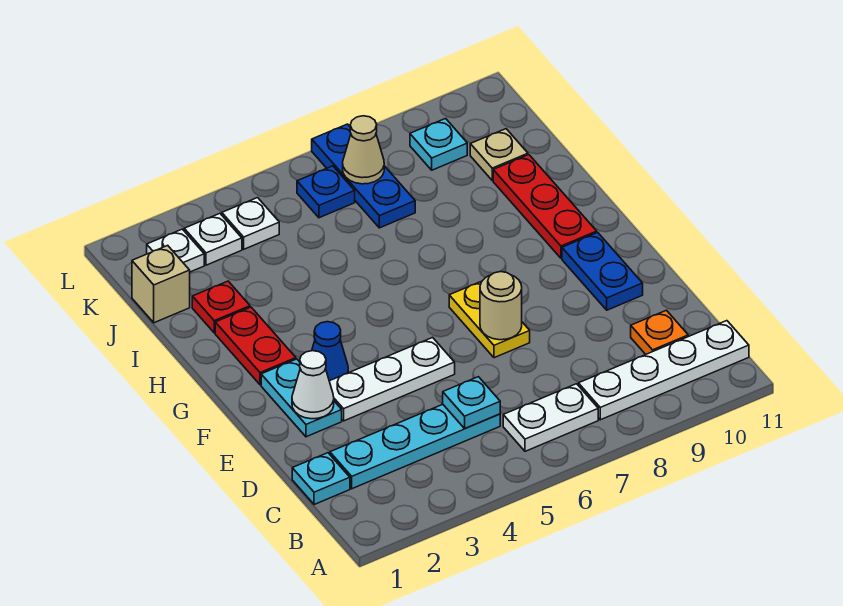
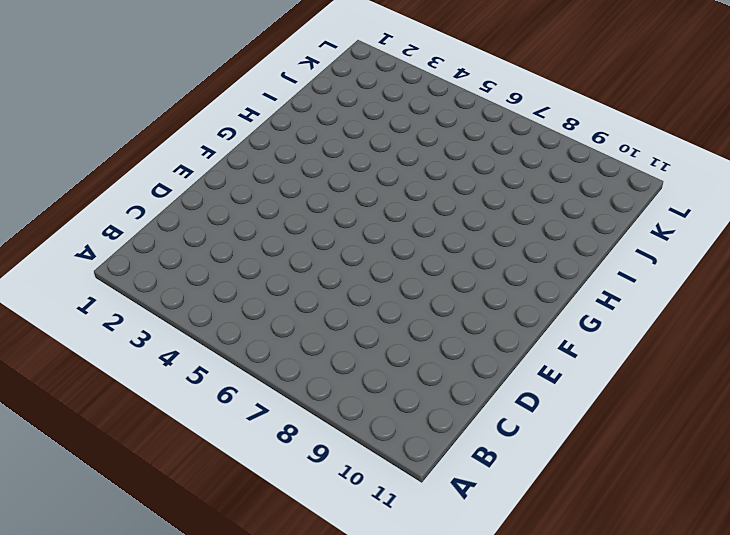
none -> white 1x2 plate [503,384,598,451]
none -> white 1x4 plate [578,321,749,420]
none -> cyan 1x1 plate [292,453,350,505]

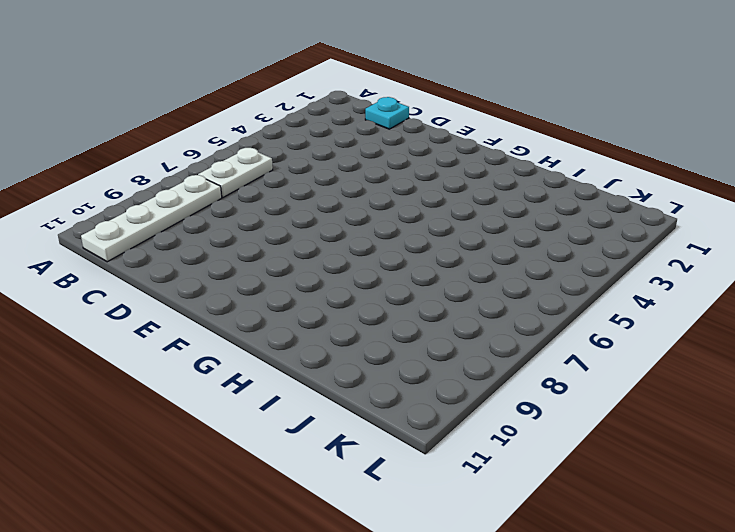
none -> cyan 1x4 plate [330,404,500,489]
none -> orange 1x1 plate [631,310,688,354]
none -> cyan 1x2 plate [261,359,342,437]

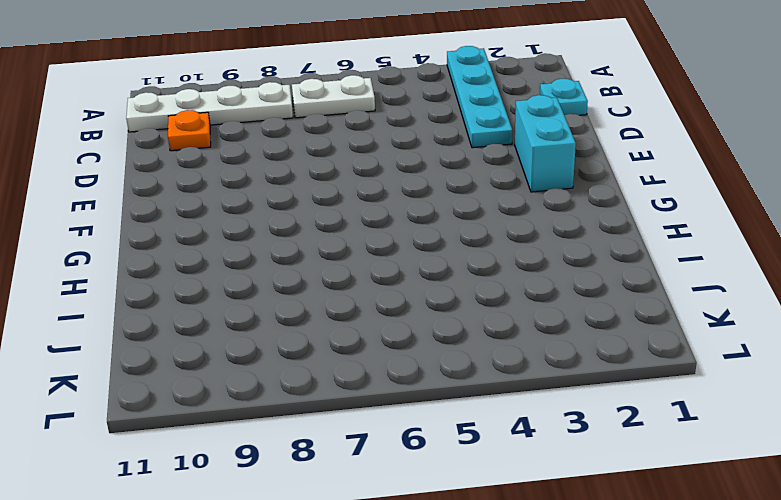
cyan 1x4 plate [447,46,512,148] -> cyan 1x4 plate turned to [330,404,500,489]
cyan 1x2 brick [515,95,576,192] -> cyan 1x2 plate [261,359,342,437]
none -> white 1x3 plate [329,338,455,421]
none -> yellow 1x2 plate [449,281,530,358]
none -> blue 1x2 plate [562,232,643,310]

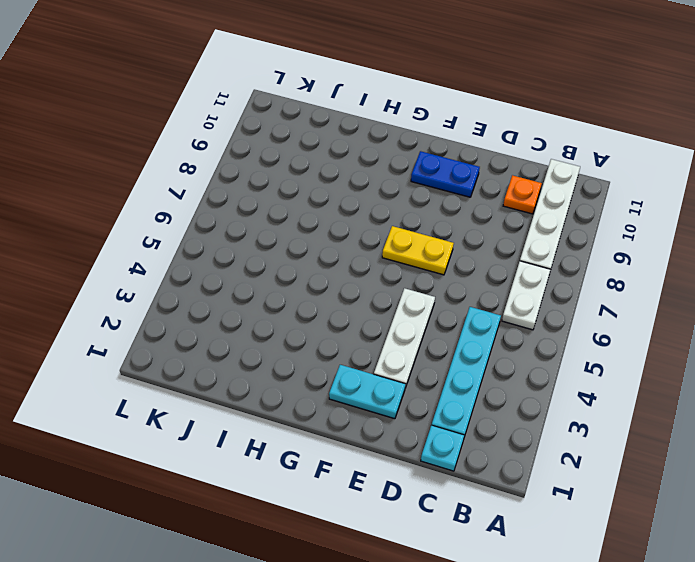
none -> blue 1x1 cone [312,322,348,381]
none -> red 1x2 plate [215,307,296,385]
none -> red 1x3 plate [493,155,597,258]

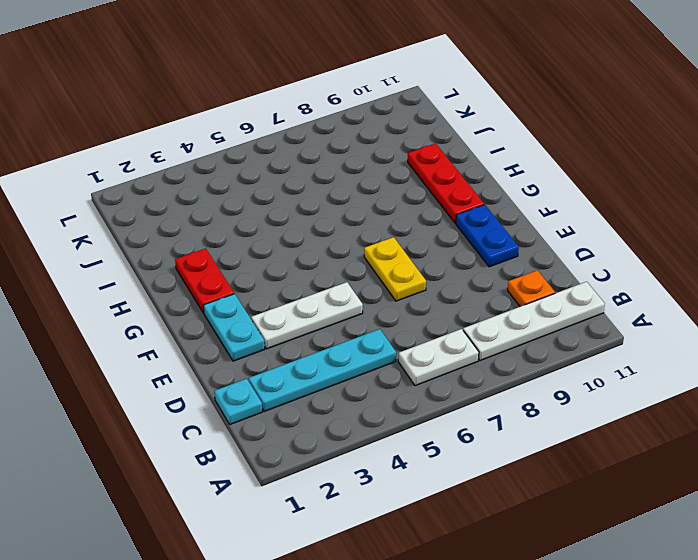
none -> blue 1x1 cone [312,322,348,381]
none -> red 1x1 plate [192,281,250,333]
none -> tan 1x1 brick [132,245,190,323]

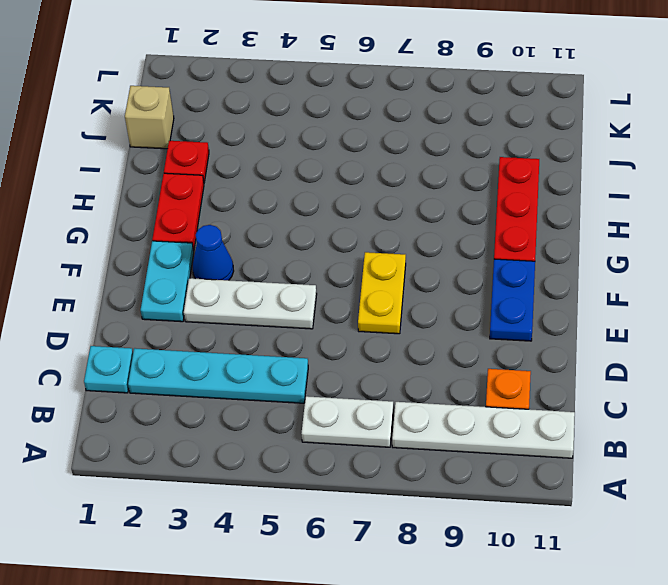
none -> blue 1x3 plate [312,124,415,228]
none -> tan 1x1 plate [470,129,528,180]
none -> white 1x1 plate [147,229,204,272]

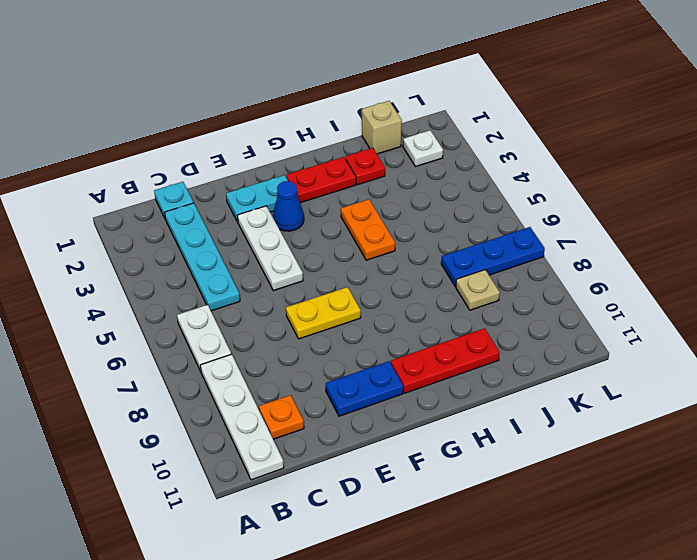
orange 1x2 plate [341,199,395,260] -> none
tan 1x1 plate [456,270,500,310] -> tan 1x1 plate moved to [470,129,528,180]
none -> white 1x1 plate [184,213,242,265]
none -> white 1x1 plate [222,198,279,249]
none -> blue 1x1 plate [297,166,355,218]

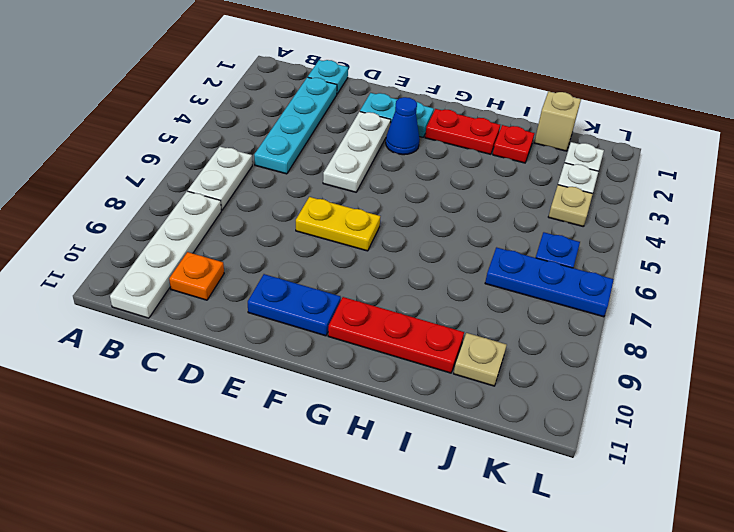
tan 1x1 plate [548,185,593,227] -> white 1x1 plate [222,198,279,249]
none -> cyan 1x1 plate [410,119,467,170]
none -> cyan 1x1 plate [443,377,500,428]
none -> white 1x1 cone [292,351,334,419]

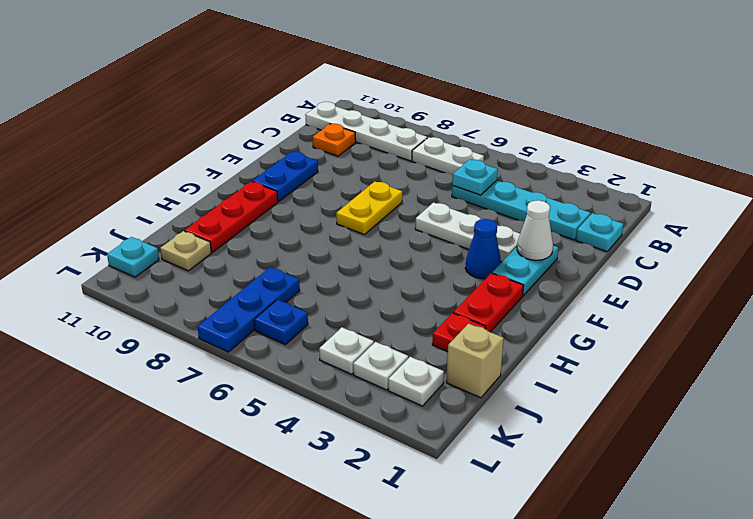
cyan 1x1 plate [107,237,159,277] -> cyan 1x1 plate moved to [410,119,467,170]
none -> tan 1x1 round brick [480,272,522,340]
none -> tan 1x1 cone [343,116,384,184]

